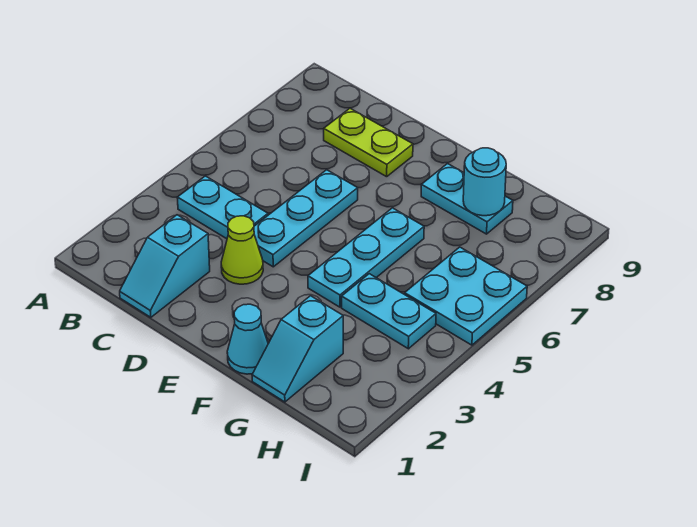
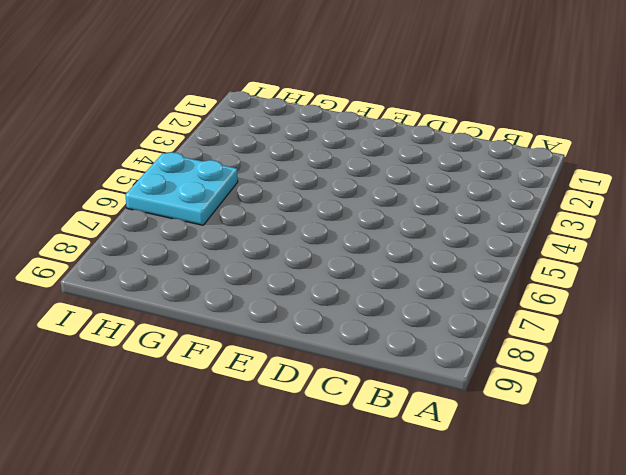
none -> cyan 1x2 plate [177,176,268,239]
none -> cyan 1x2 slope [120,215,210,317]
none -> lime 1x2 plate [324,109,413,177]

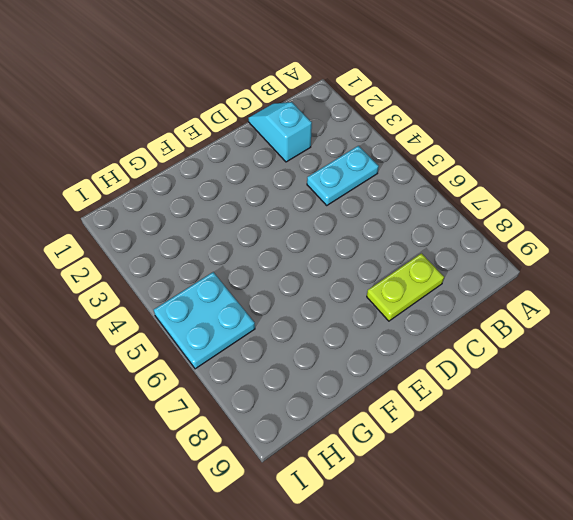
none -> lime 1x1 cone [221,216,263,284]
none -> cyan 1x3 plate [254,170,358,267]
none -> cyan 1x1 cone [227,304,268,374]

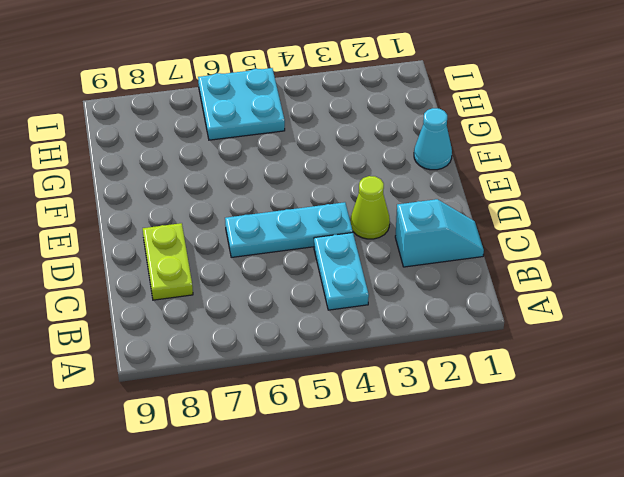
none -> cyan 1x3 plate [308,208,424,307]
none -> cyan 1x2 plate [421,164,513,234]
none -> cyan 1x2 slope [252,296,343,402]

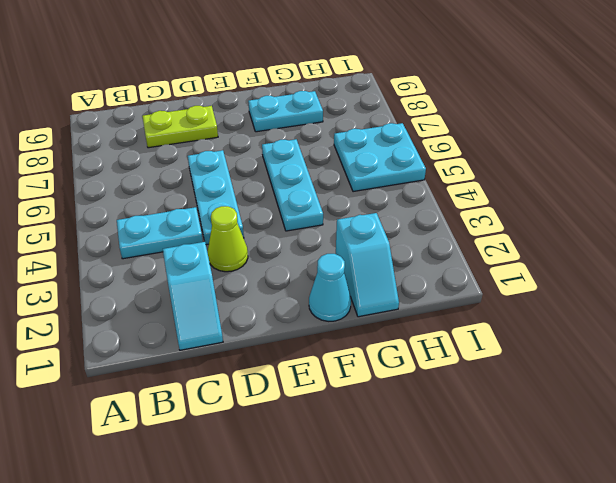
none -> cyan 1x2 plate [342,274,436,349]
none -> cyan 1x1 round brick [463,148,506,216]

